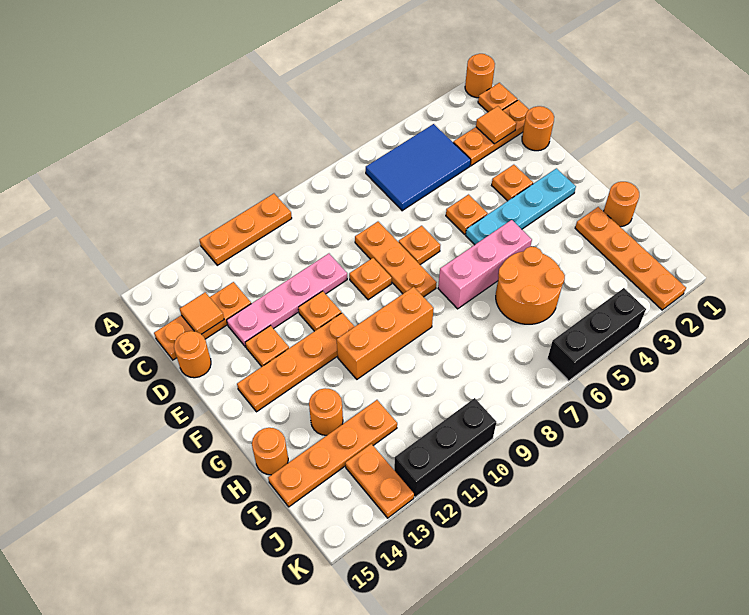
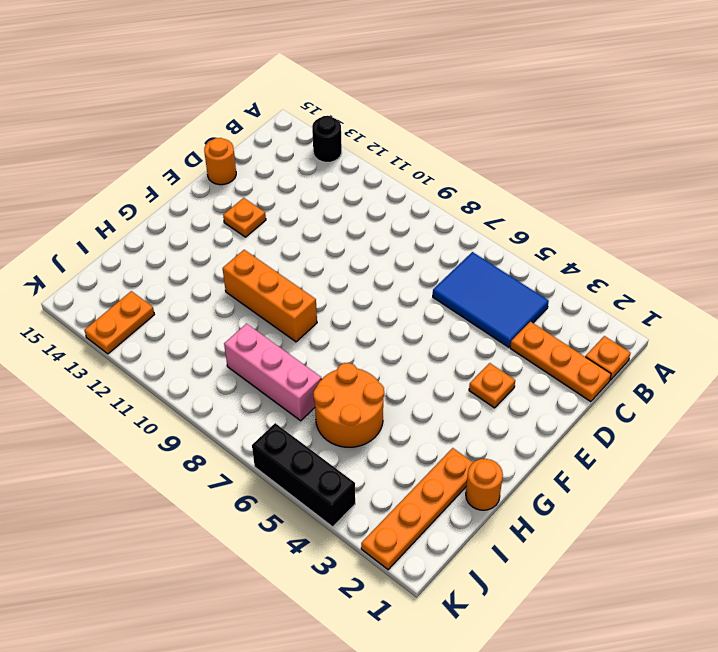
black 1x1 round brick [312,116,342,162] -> none
pink 1x3 brick [224,324,321,421] -> pink 1x3 brick moved to [438,220,532,309]
none -> orange 1x1 round brick [465,54,495,98]
none -> orange 1x3 plate [199,194,292,265]
none -> orange 1x3 plate [154,282,251,360]
none -> orange 1x1 round brick [522,106,554,151]

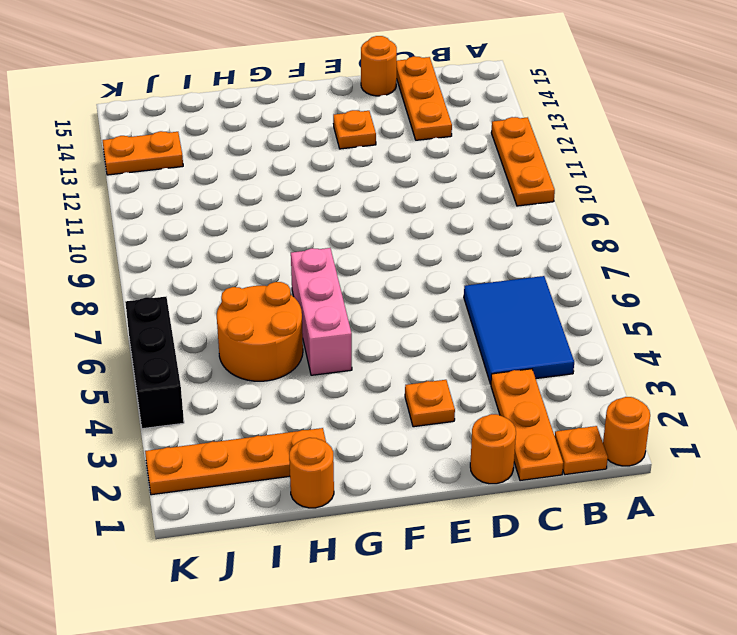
none -> orange 1x3 plate [355,222,437,297]
none -> pink 1x4 plate [227,254,347,347]
none -> orange 1x1 plate [446,195,488,234]
none -> orange 1x1 plate [399,226,440,265]

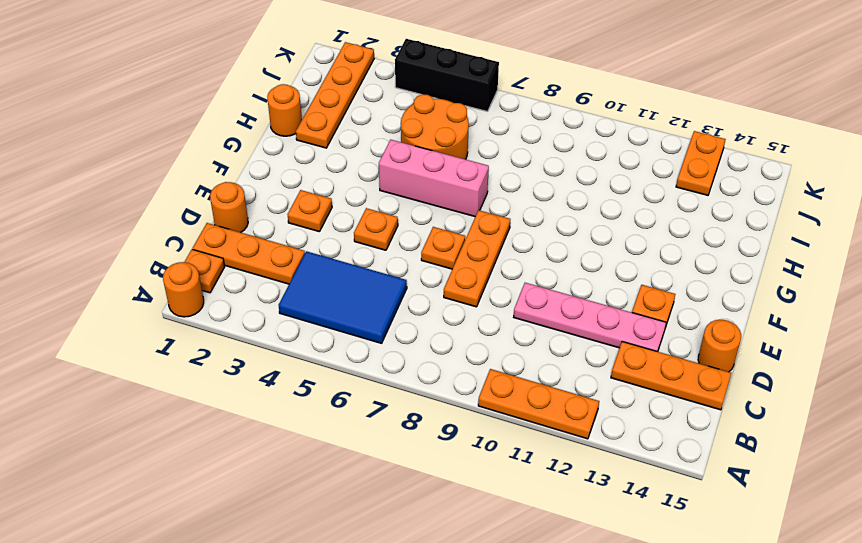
none -> orange 1x1 plate [349,258,392,300]
none -> orange 1x1 plate [298,291,341,331]
none -> cyan 1x4 plate [466,168,576,245]
none -> orange 1x4 plate [237,313,355,412]

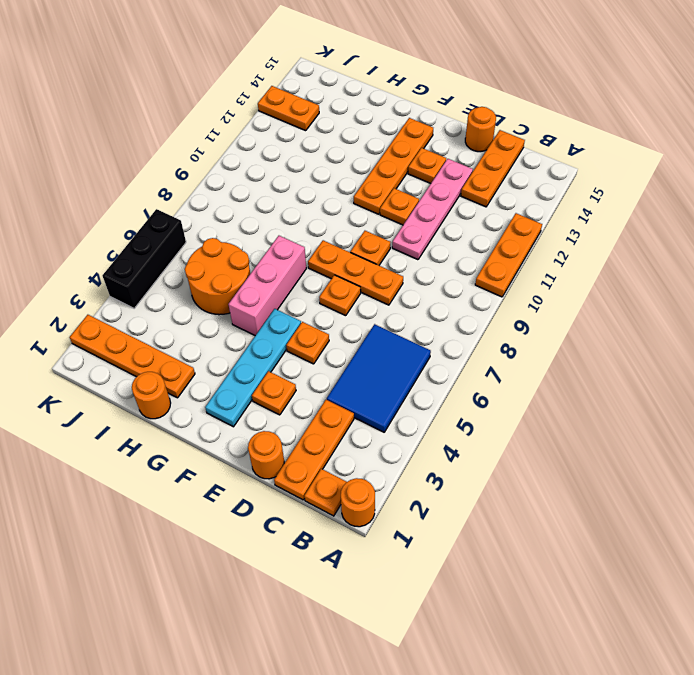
none -> orange 1x3 brick [337,287,434,379]
none -> orange 1x1 round brick [309,388,343,435]
none -> orange 1x1 round brick [252,428,288,475]
none -> orange 1x4 plate [268,400,397,507]

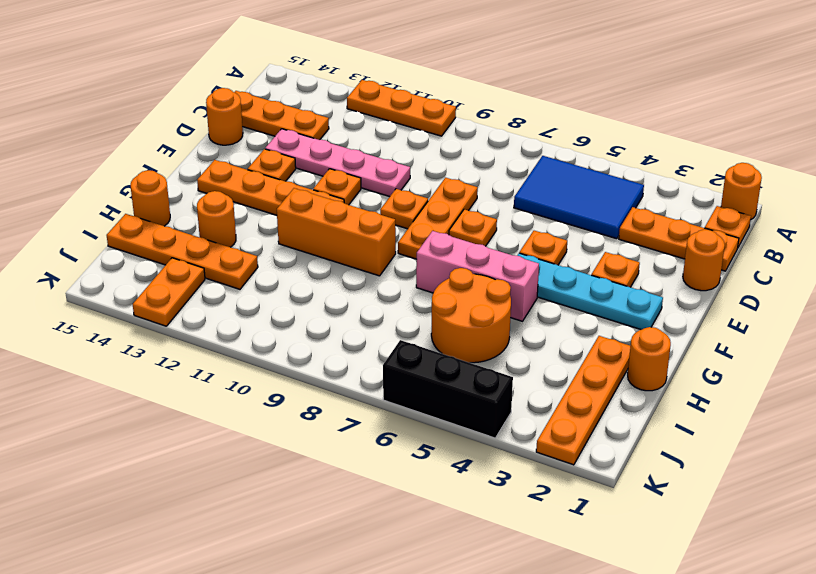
none -> black 1x3 brick [394,398,496,497]
none -> orange 1x1 tile [476,106,516,144]
none -> orange 1x1 tile [180,292,224,334]

